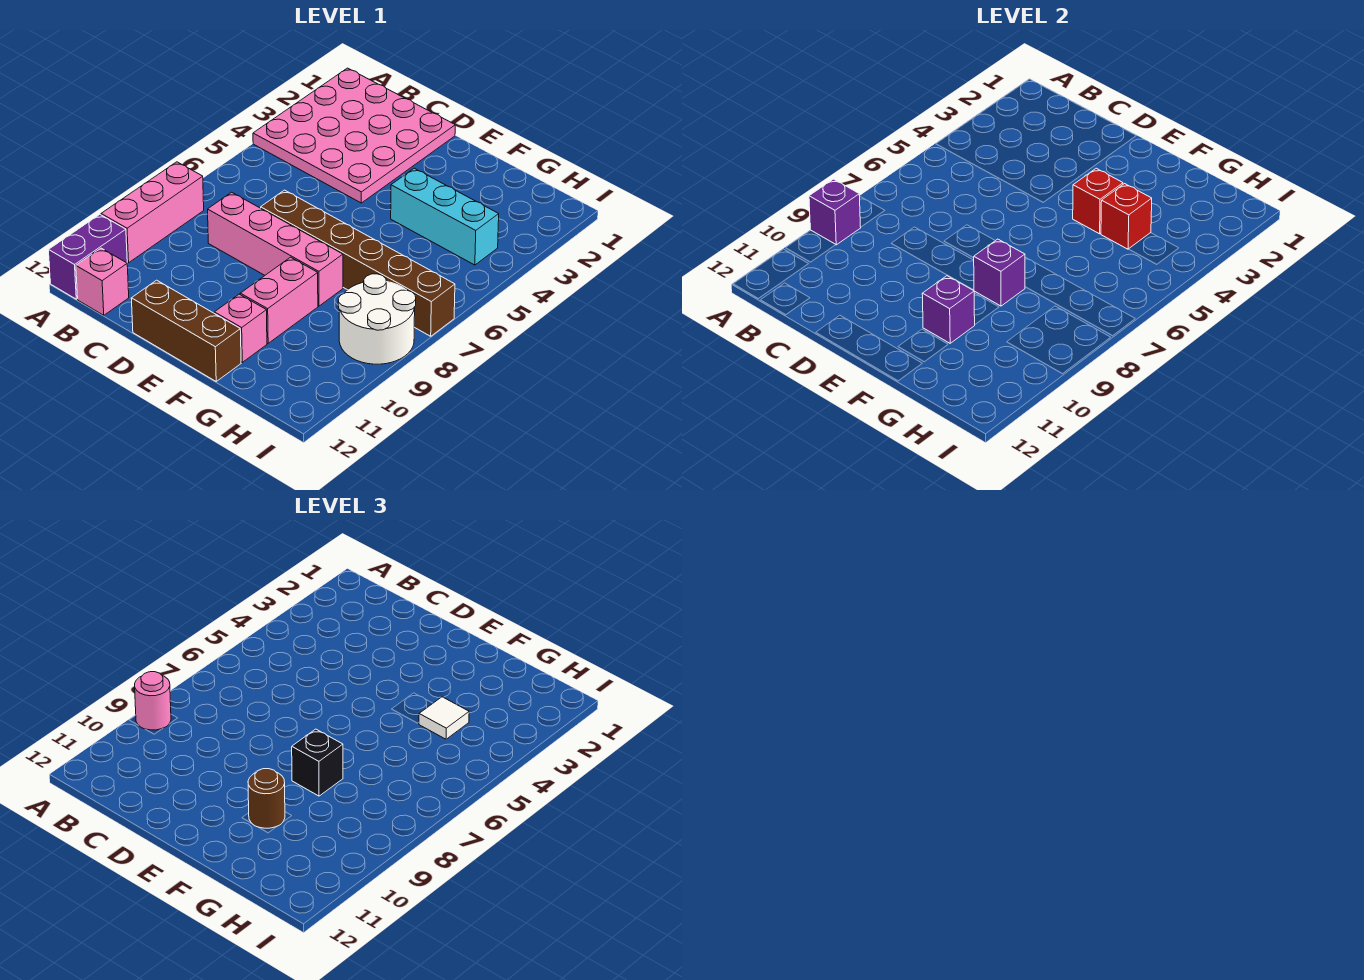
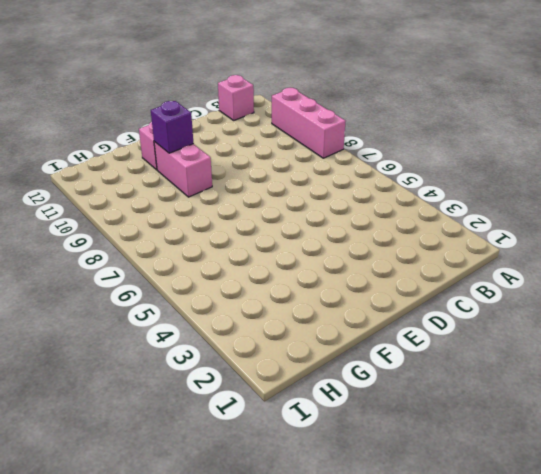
none -> pink 4x4 plate [253,68,455,203]
none -> purple 1x2 brick [49,215,127,299]
none -> pink 1x4 brick [208,192,343,306]

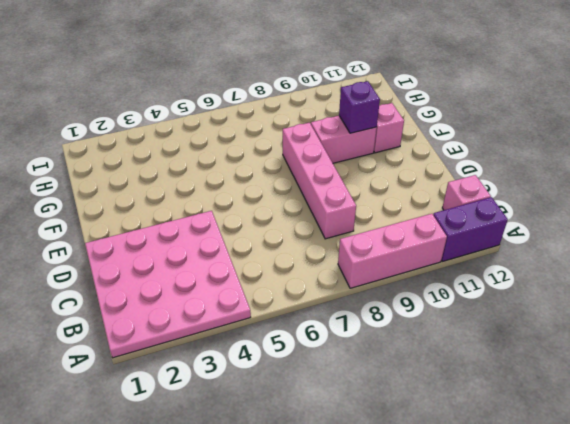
none -> brown 1x6 brick [261,190,455,336]
none -> brown 1x3 brick [131,280,241,381]
none -> cyan 1x3 brick [391,168,499,265]

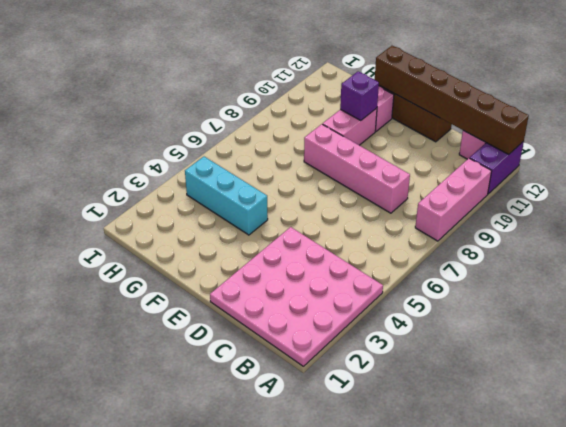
brown 1x6 brick [375,46,529,155] -> brown 1x6 brick moved to [261,190,455,336]
none -> white 2x2 round brick [338,274,416,364]
none -> purple 1x1 brick [809,179,861,245]
none -> red 1x1 brick [1073,168,1123,234]

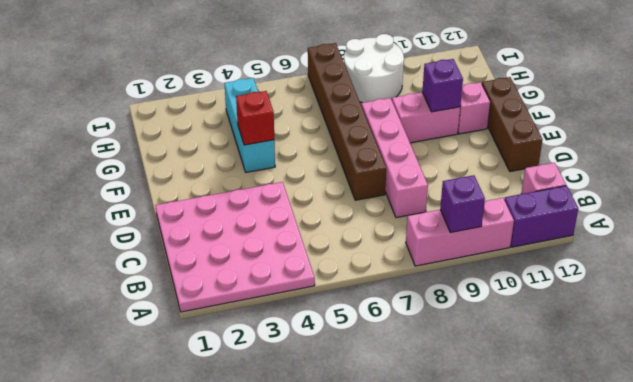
none -> purple 1x1 brick [974,239,1025,306]
none -> red 1x1 brick [1101,184,1152,249]
none -> pink 1x1 round brick [135,672,171,730]

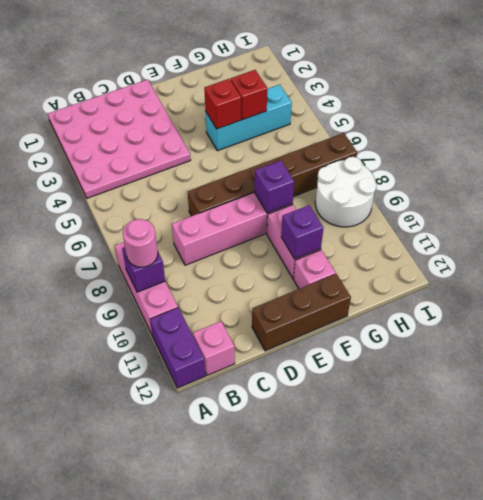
none -> black 1x1 brick [292,729,343,796]
none -> brown 1x1 round brick [248,769,285,828]
none -> white 1x1 tile [419,697,469,739]

